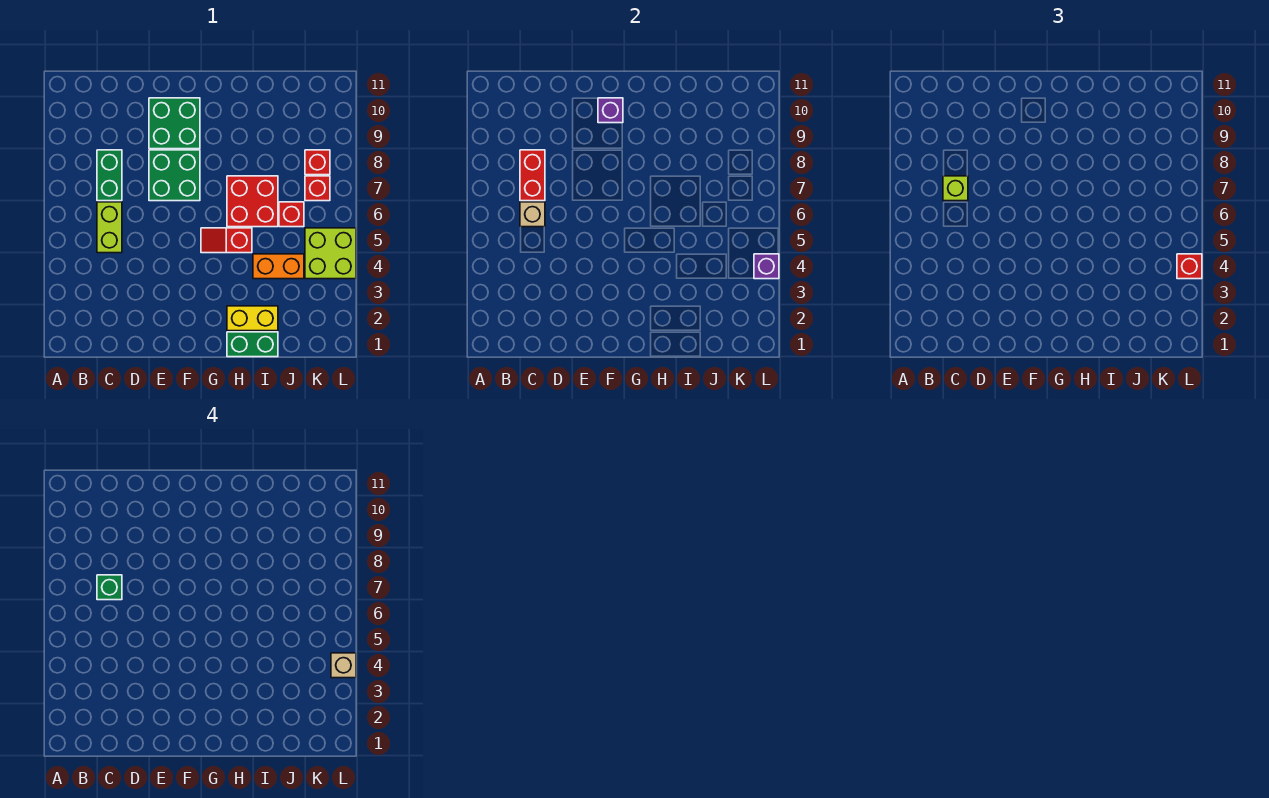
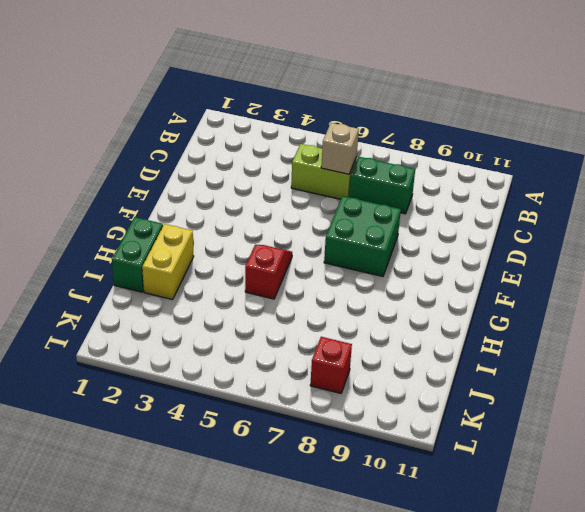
none -> green 2x2 brick [149,98,200,149]
none -> red 2x2 brick [227,176,278,227]
none -> orange 1x2 brick [253,254,304,279]

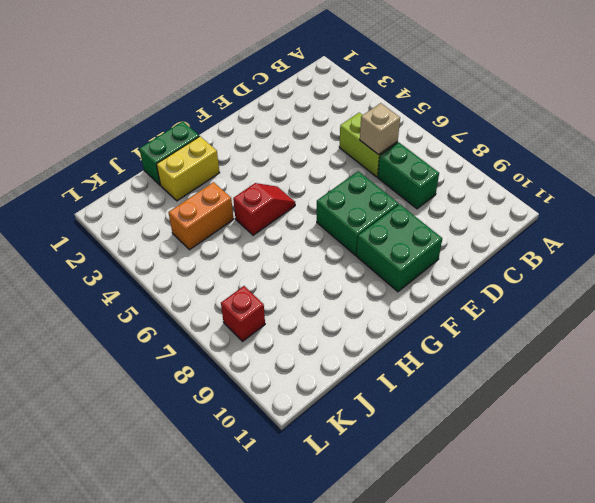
none -> red 2x2 brick [227,176,278,227]
none -> red 1x1 brick [279,202,304,227]
none -> lime 2x2 brick [305,228,356,279]

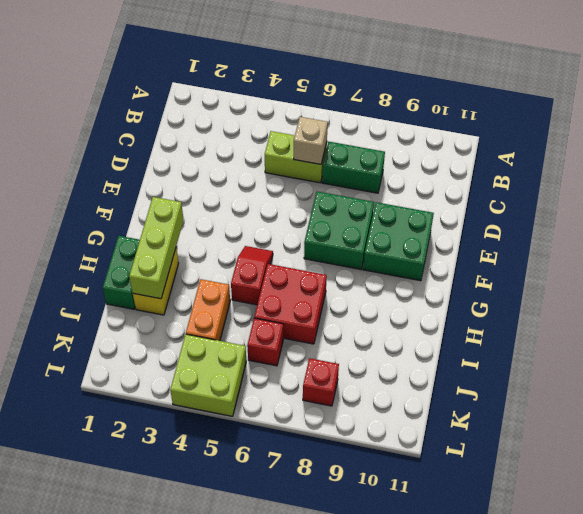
lime 1x3 brick [129,197,184,299] -> none
none -> red 1x1 brick [305,176,330,201]
none -> red 1x2 brick [520,150,545,201]
none -> purple 1x1 brick [598,98,623,123]

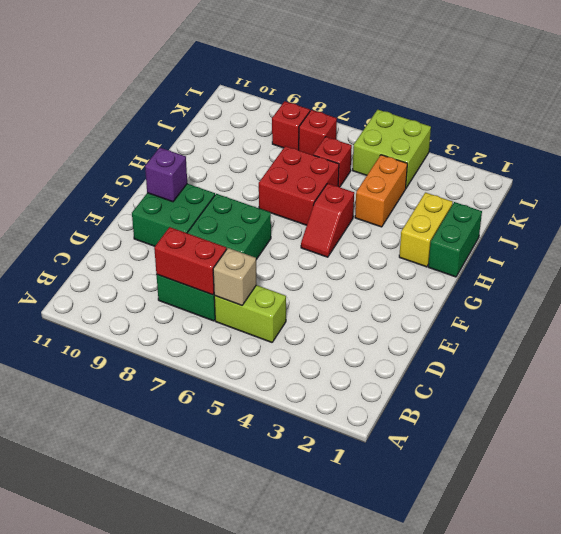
none -> purple 1x1 brick [754,254,779,279]
none -> lime 1x1 brick [943,176,968,201]
none -> red 1x1 brick [1177,254,1202,279]

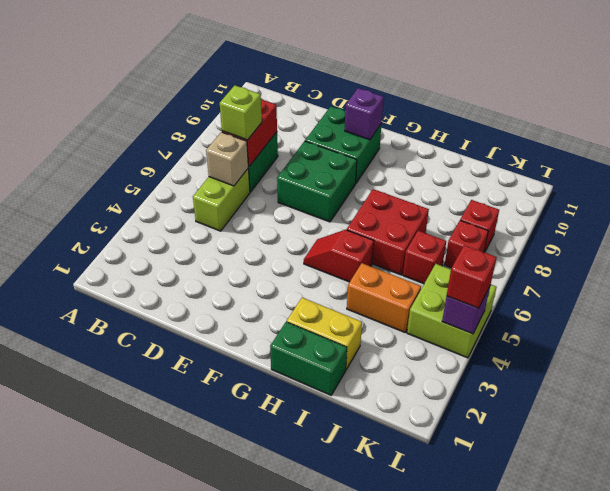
none -> green 1x1 brick [97,575,122,600]
none -> tan 1x1 brick [331,653,356,678]

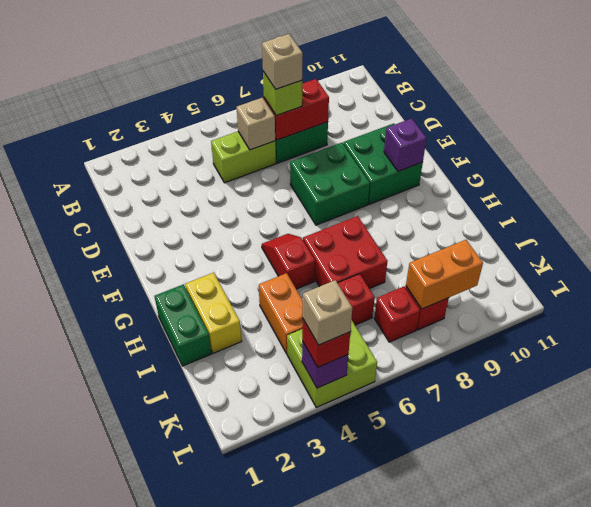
tan 1x1 brick [262,34,303,89] -> green 1x1 brick [97,575,122,600]
orange 1x2 brick [406,240,483,309] -> none

